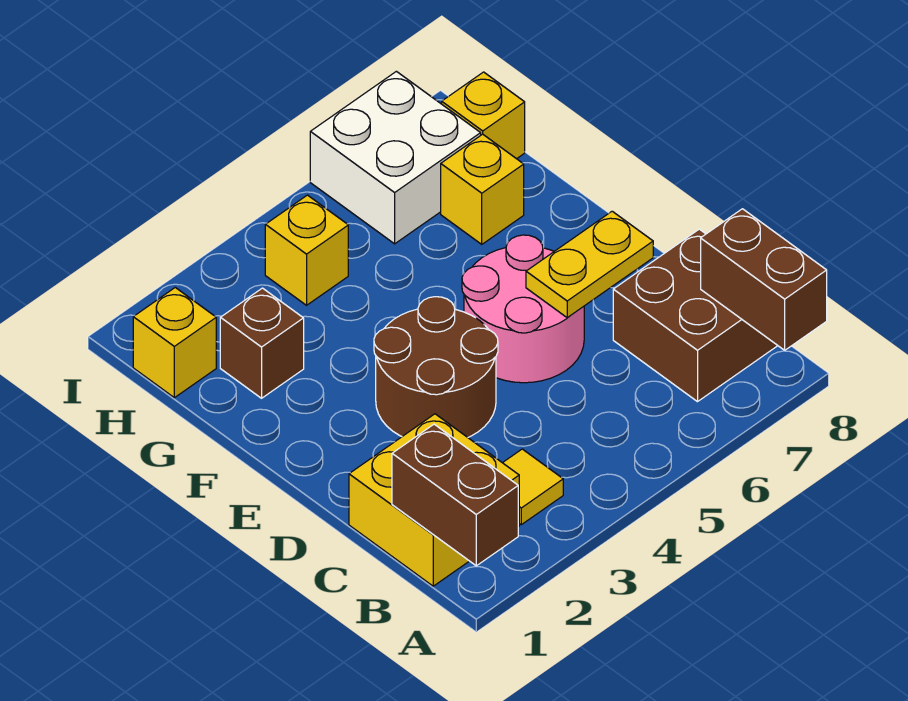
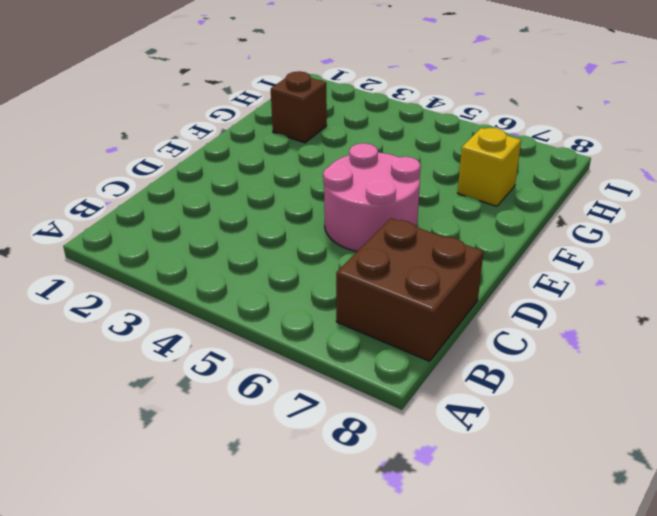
none -> yellow 2x2 brick [349,414,519,586]
none -> yellow 1x1 tile [503,449,563,525]
none -> brown 2x2 round brick [374,297,498,437]

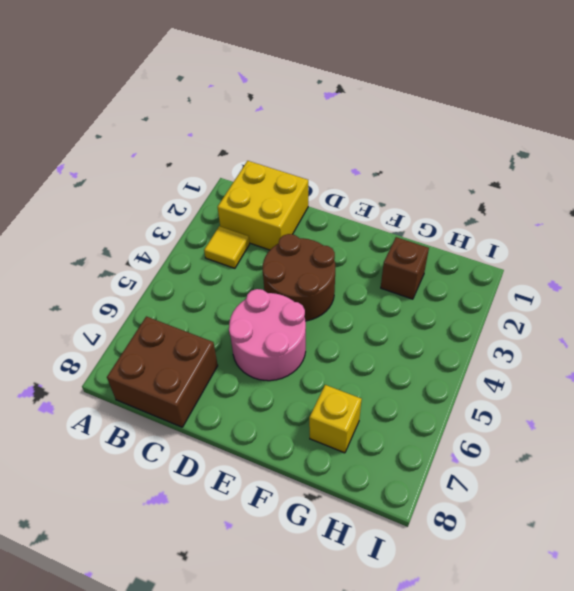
none -> yellow 1x1 brick [133,288,216,398]
none -> yellow 1x1 brick [265,195,348,305]
none -> white 2x2 brick [310,71,481,244]

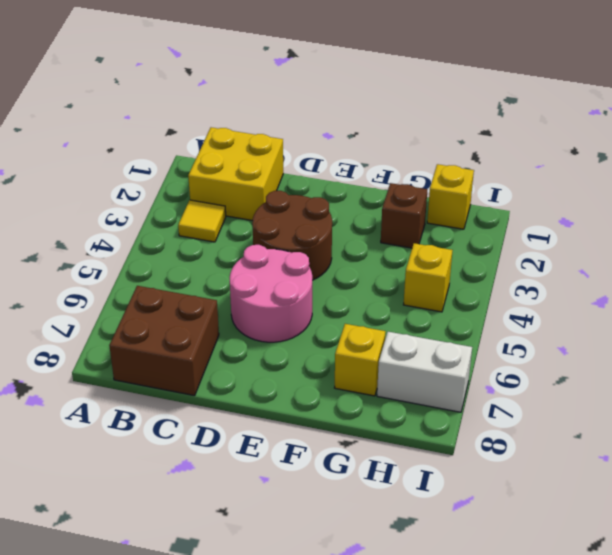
white 1x2 brick [377,332,472,412] -> white 2x2 brick [310,71,481,244]
none -> yellow 1x1 brick [442,72,525,159]
none -> brown 1x2 brick [392,424,518,566]
none -> brown 1x2 brick [701,209,827,350]

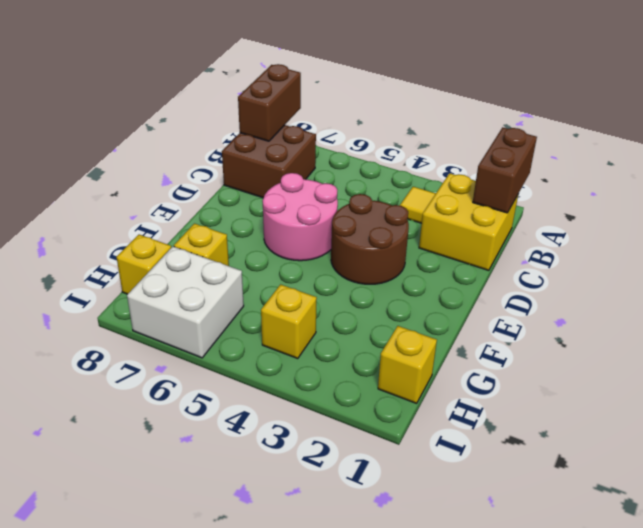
none -> brown 1x1 brick [220,288,304,398]
none -> yellow 1x2 plate [526,211,653,318]

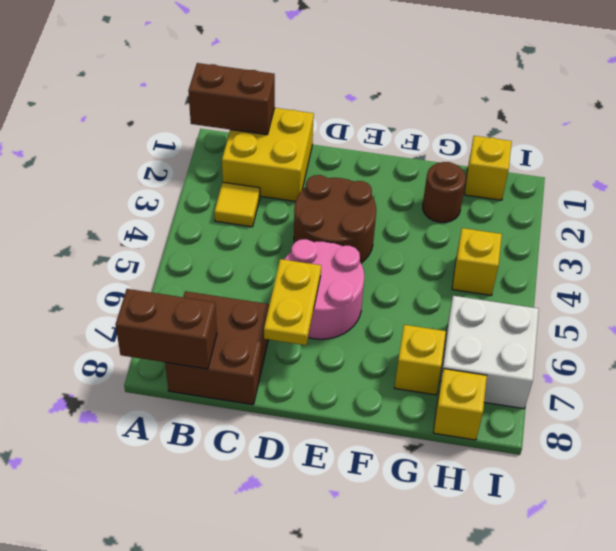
brown 1x1 round brick [423,162,466,223] -> brown 1x1 brick [220,288,304,398]

